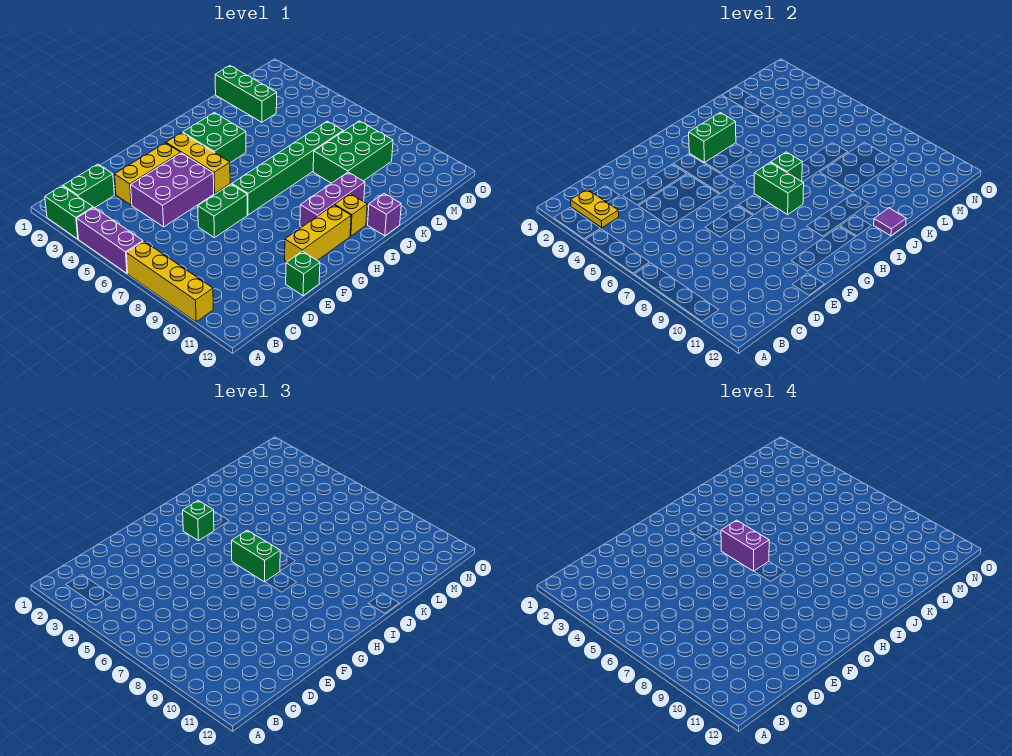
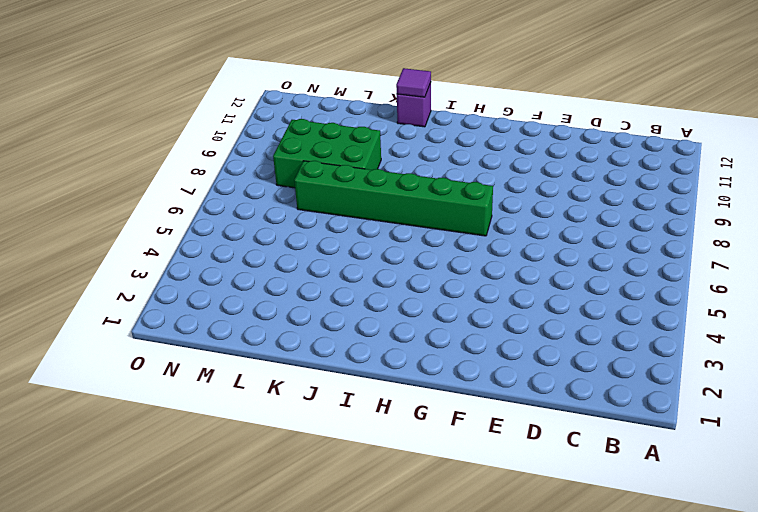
none -> green 1x2 brick [45,186,93,239]
none -> purple 1x3 brick [77,208,143,273]
none -> yellow 1x4 brick [126,241,213,322]

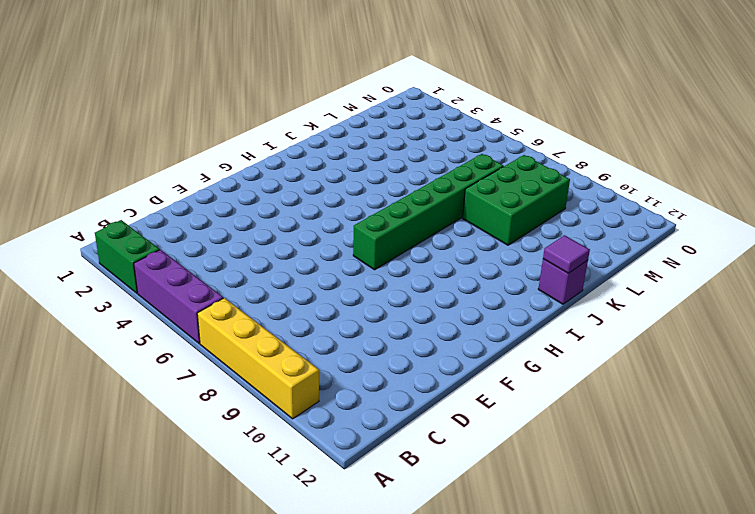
none -> green 1x2 brick [63,164,114,208]
none -> yellow 1x3 brick [115,143,180,205]
none -> purple 2x3 brick [131,153,214,227]

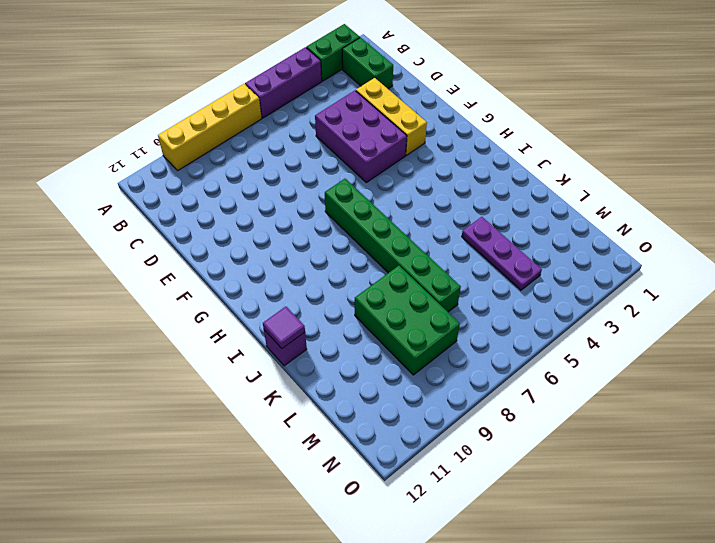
purple 1x3 plate [462,217,542,290] -> none
none -> green 1x2 brick [198,184,247,238]
none -> green 1x1 brick [286,251,320,296]
none -> yellow 1x3 brick [285,205,351,262]

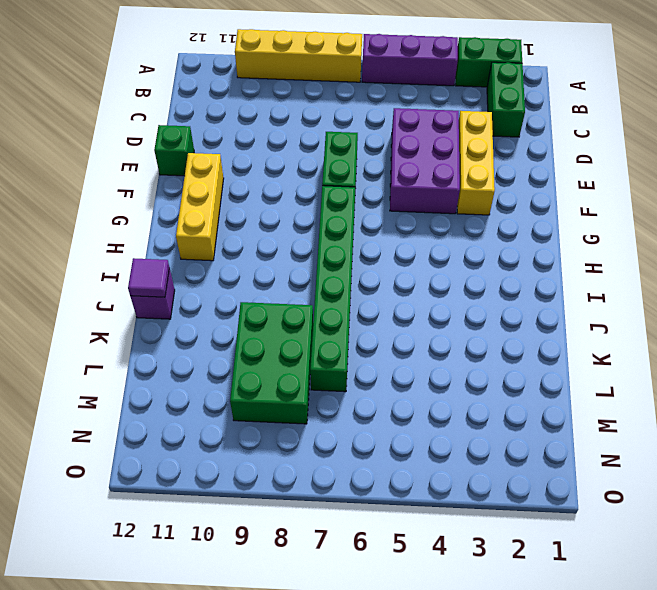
none -> yellow 1x3 brick [166,133,230,194]
none -> green 2x2 brick [183,113,246,163]
none -> purple 1x3 brick [300,172,365,227]

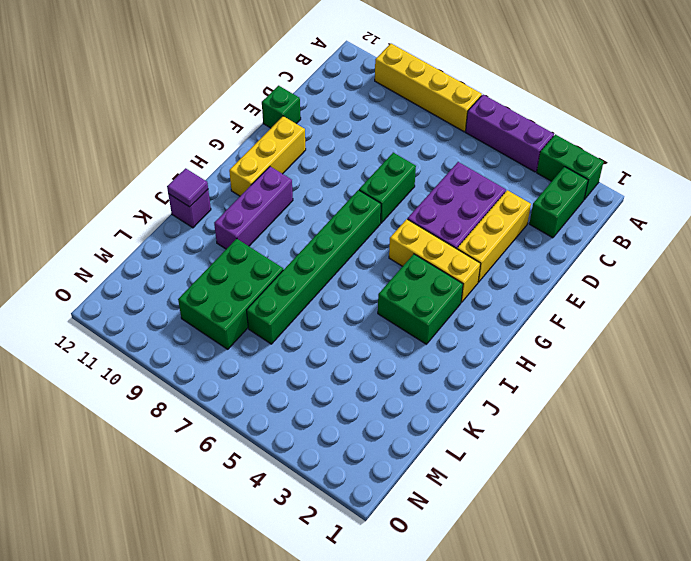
none -> yellow 1x1 brick [335,194,367,236]
none -> green 1x3 brick [215,66,277,122]
none -> yellow 1x2 plate [571,189,619,228]

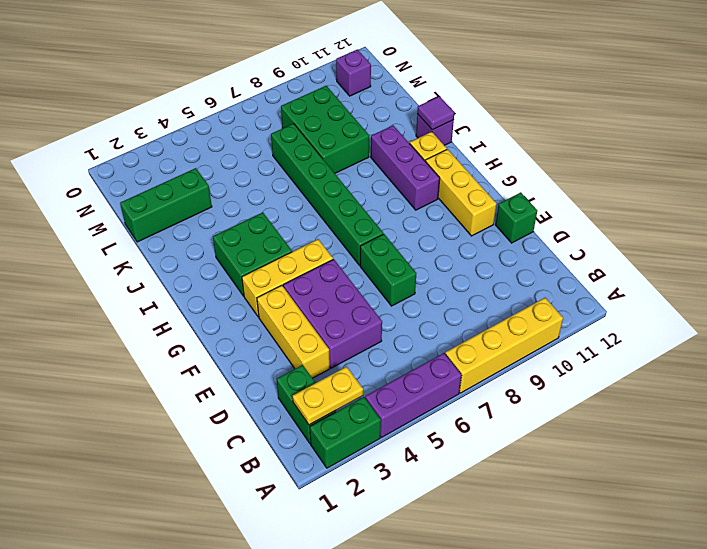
purple 1x1 brick [336,49,371,96] -> none
none -> green 1x2 brick [689,113,736,163]
none -> green 1x2 brick [754,163,804,214]
none -> green 1x1 brick [771,152,802,181]

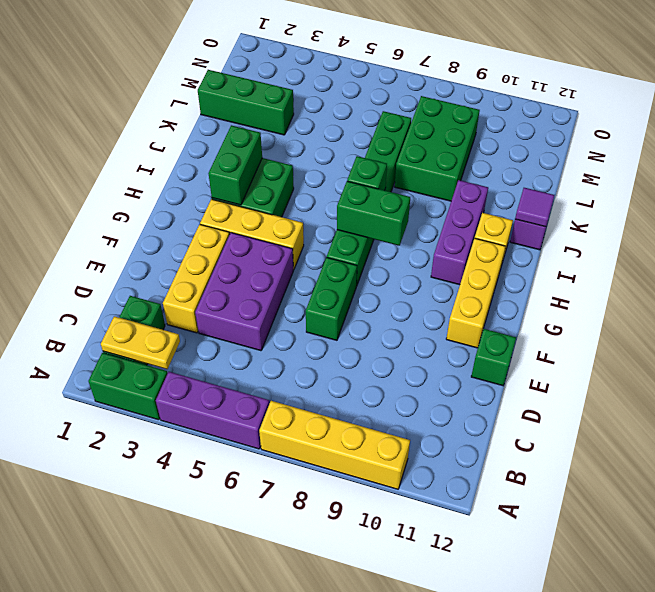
none -> green 1x1 brick [183,501,214,541]
none -> green 1x2 brick [232,530,280,582]
none -> purple 1x2 brick [721,520,769,571]

